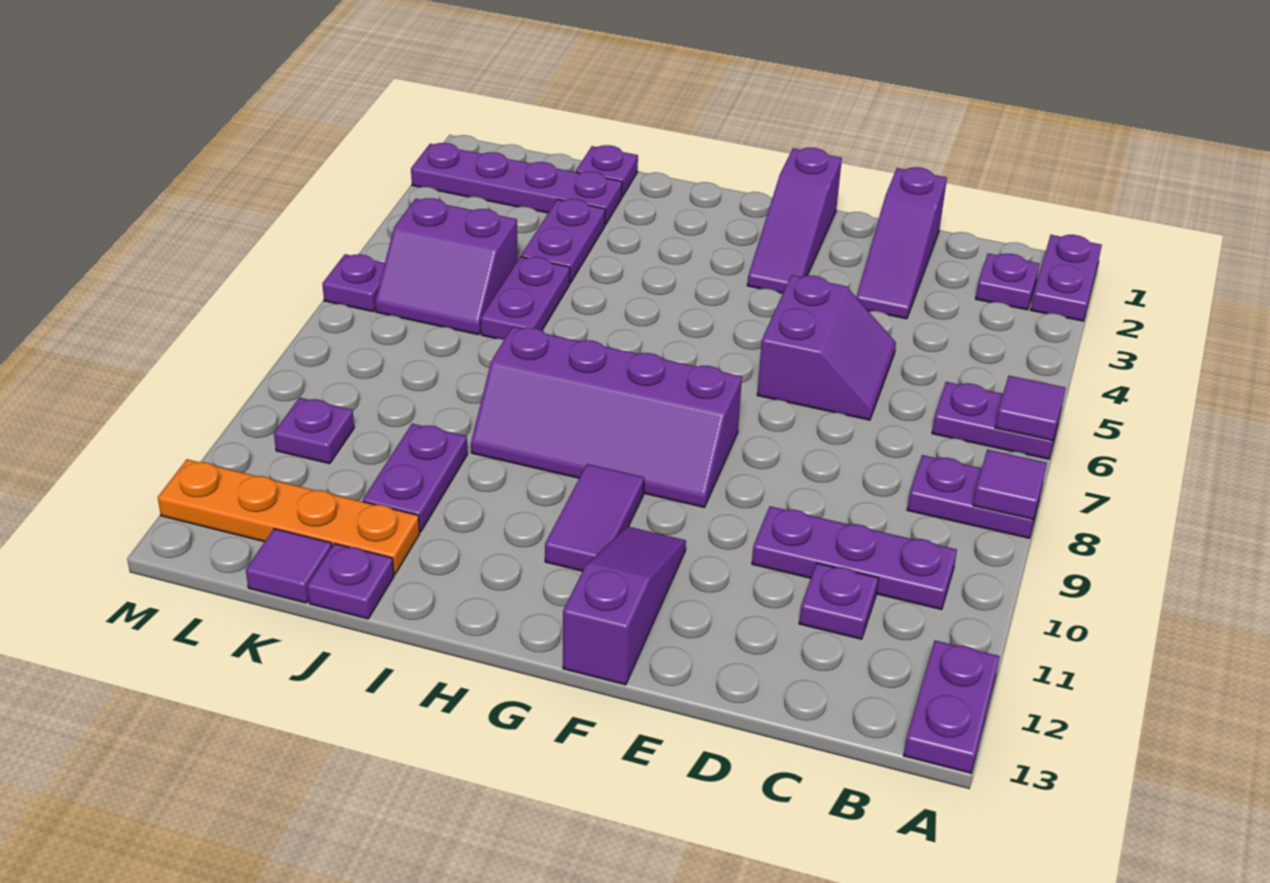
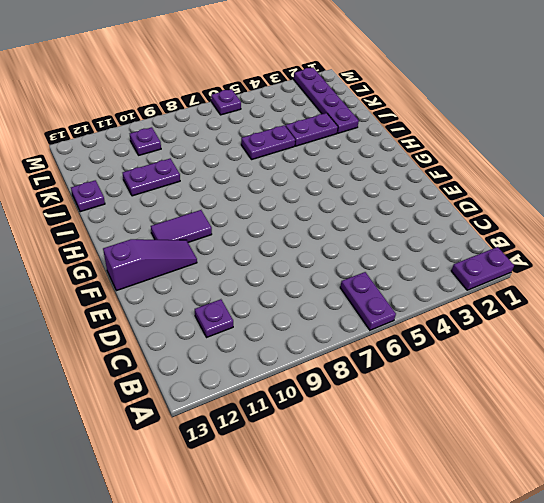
none -> purple 1x2 plate [907,455,1041,538]
none -> purple 1x2 plate [904,640,1000,773]
none -> purple 1x1 plate [976,253,1039,310]

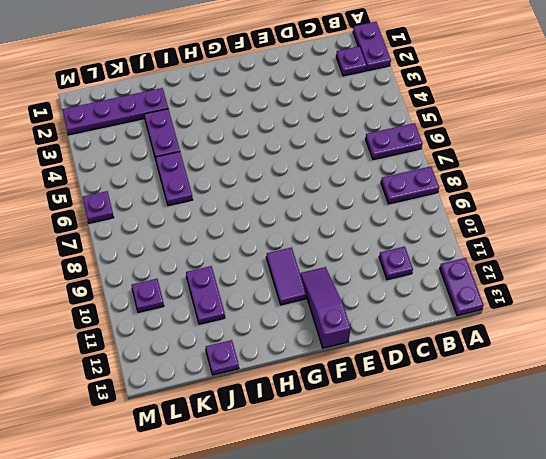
none -> purple 1x3 plate [752,506,957,610]
none -> purple 1x3 slope [856,167,947,319]
none -> purple 2x2 slope [757,275,896,420]

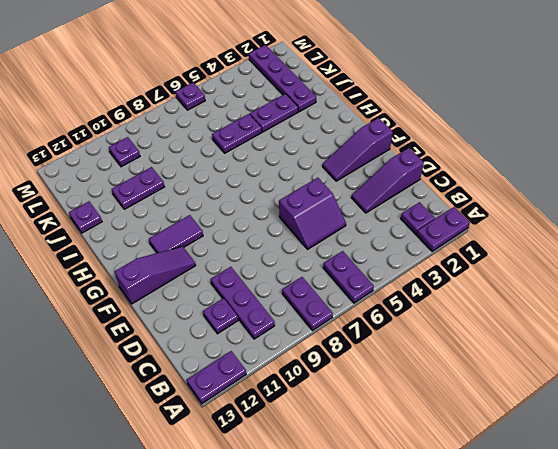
none -> purple 2x4 slope [471,327,742,507]
none -> purple 1x1 plate [576,145,638,197]
none -> orange 1x4 plate [158,459,420,574]

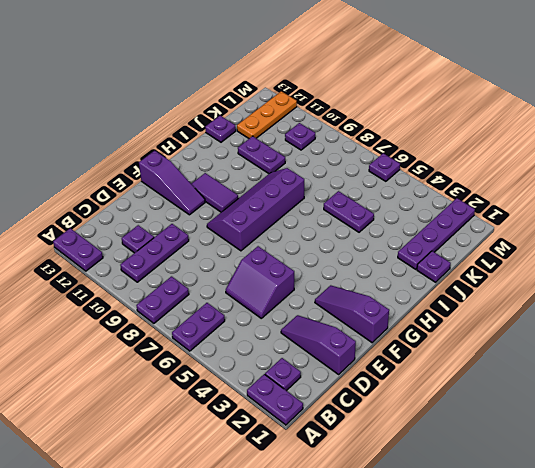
orange 1x3 plate [237,91,297,138] -> orange 1x4 plate [158,459,420,574]
none -> purple 1x2 plate [521,199,605,283]
none -> purple 2x2 slope [375,198,518,335]
none -> purple 1x1 tile [246,529,332,603]

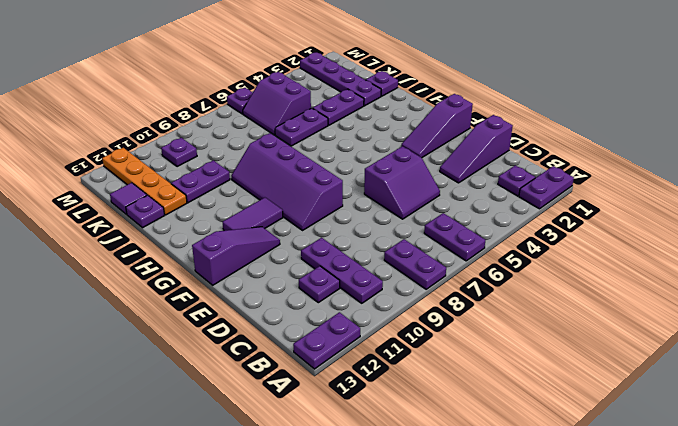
none -> purple 1x1 tile [995,376,1066,441]
none -> purple 1x1 tile [973,450,1047,520]

